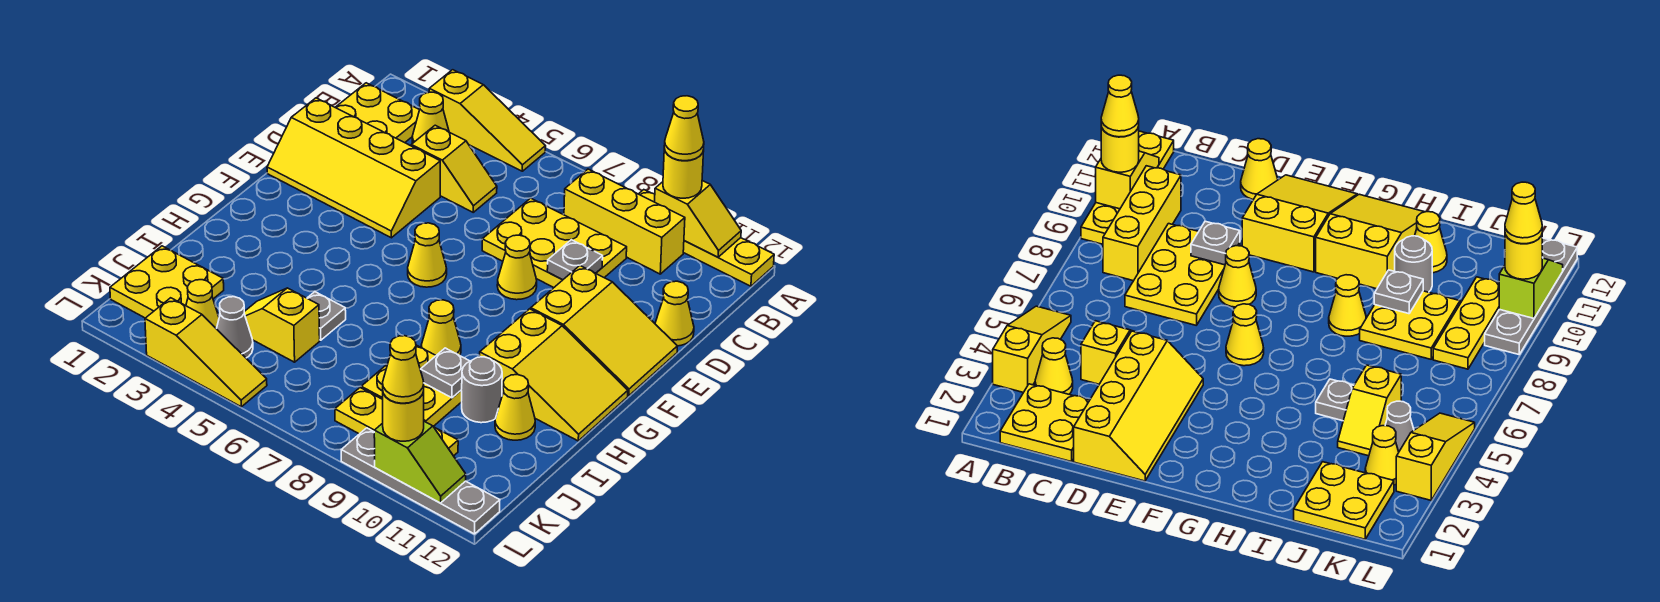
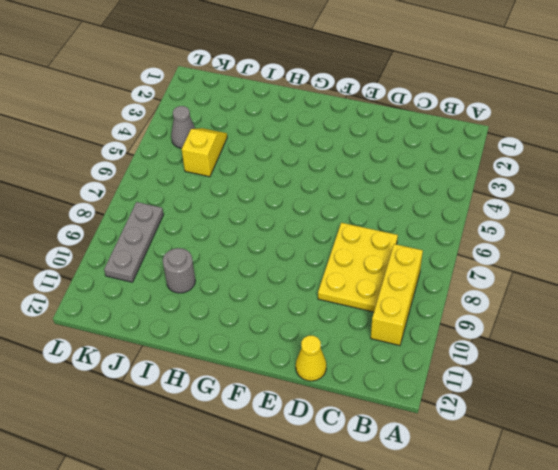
grey 1x3 plate [104,202,164,282] -> yellow 1x3 plate [335,388,458,456]
none -> yellow 1x3 slope [429,70,546,171]
none -> yellow 1x4 plate [639,190,774,286]
none -> yellow 2x2 plate [335,83,419,143]
none -> yellow 1x1 cone [412,92,449,143]

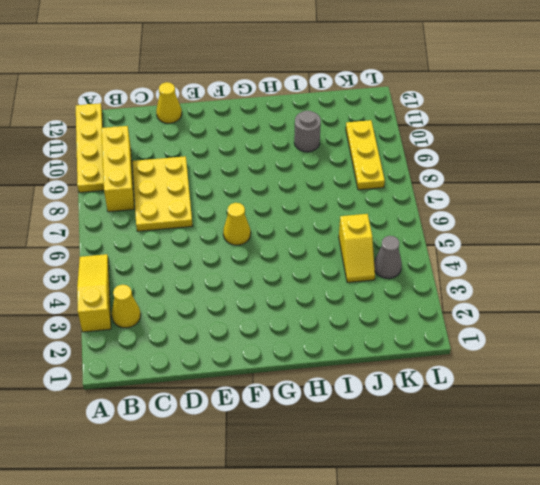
none -> yellow 2x2 plate [335,83,419,143]
none -> yellow 1x2 slope [411,125,497,212]
none -> yellow 2x4 slope [267,98,440,238]
none -> yellow 1x1 cone [497,235,537,300]

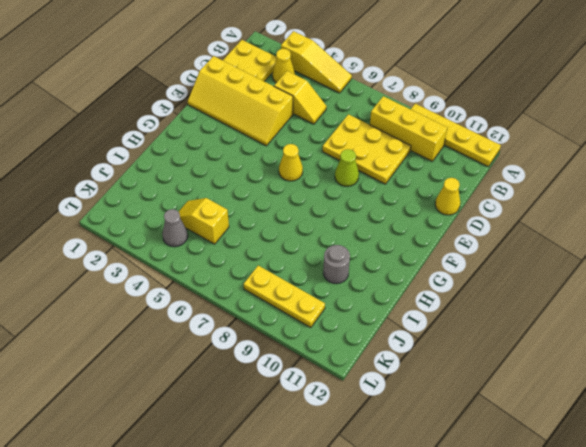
lime 1x1 cone [335,149,359,186] -> yellow 1x1 cone [497,235,537,300]
none -> yellow 2x3 slope [531,266,677,396]
none -> yellow 2x3 slope [480,309,628,441]
none -> yellow 1x1 cone [421,300,461,355]
none -> grey 1x1 plate [307,292,346,340]

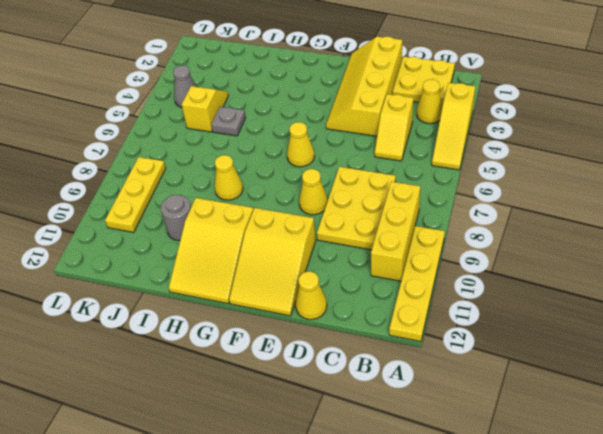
none -> yellow 2x2 plate [361,345,462,426]
none -> yellow 1x1 cone [495,375,535,440]
none -> yellow 2x2 plate [110,246,224,318]
none -> yellow 1x1 cone [186,280,219,329]

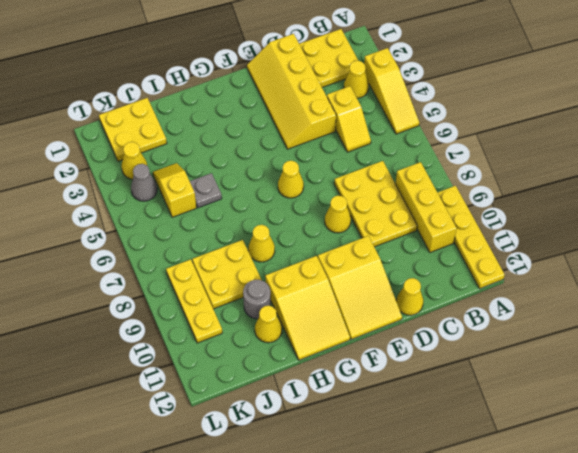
none -> yellow 1x3 slope [145,298,267,407]
none -> grey 1x4 plate [341,428,500,534]
none -> yellow 1x2 slope [655,181,741,257]
none -> grey 1x1 plate [547,240,603,280]

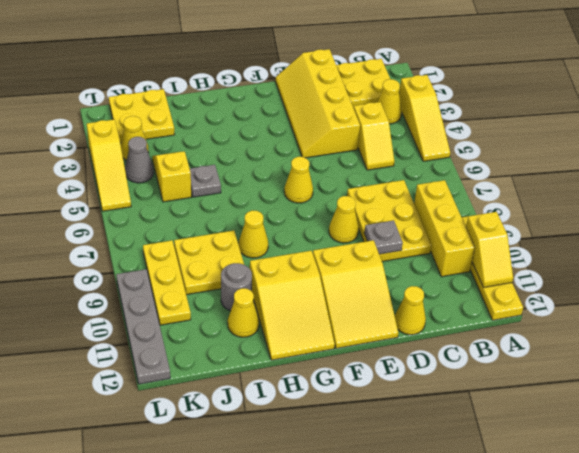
none -> grey 1x1 plate [420,348,469,398]
none -> lime 1x2 slope [374,421,466,503]
none -> yellow 1x1 round brick [663,149,704,198]
none -> yellow 1x1 round brick [383,392,424,441]

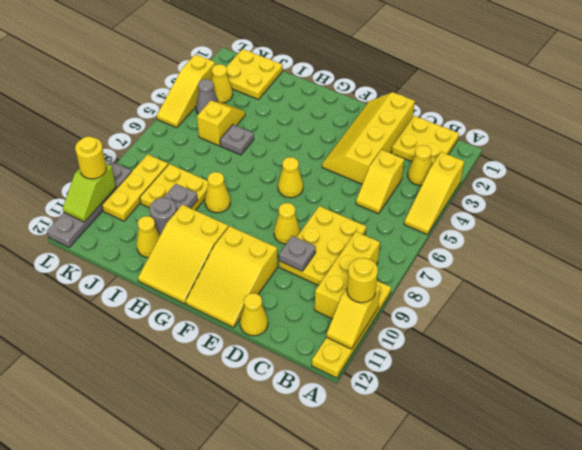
none -> yellow 1x1 cone [664,96,704,161]
none -> yellow 1x1 cone [383,336,424,403]

